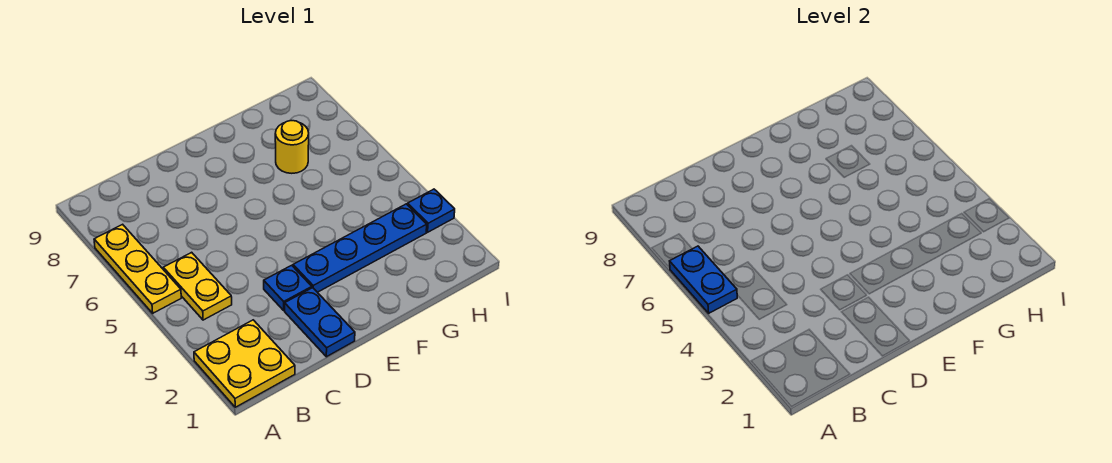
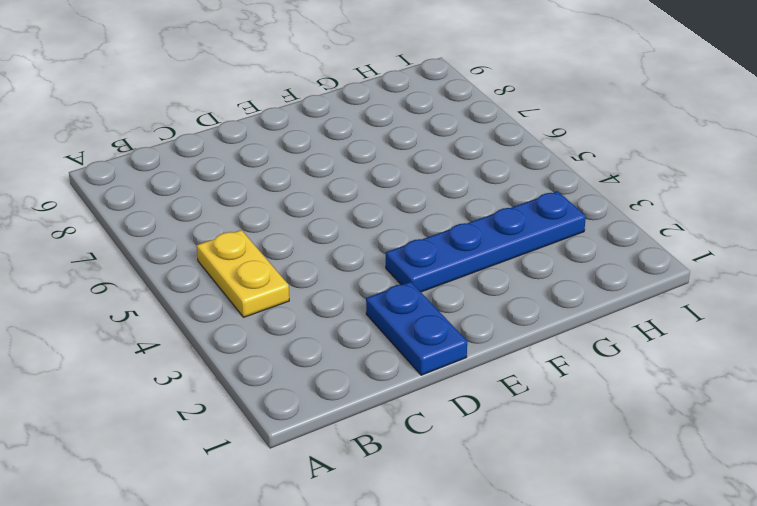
none -> yellow 2x2 plate [194,320,295,407]
none -> yellow 1x3 plate [94,224,181,313]

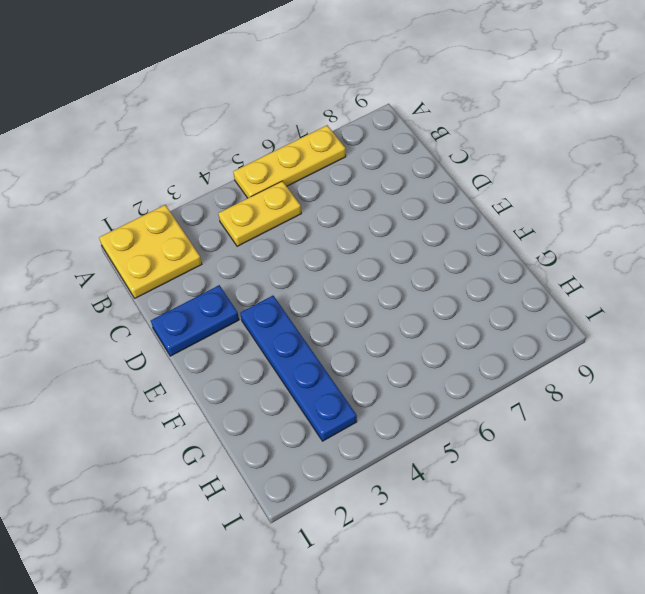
none -> blue 1x1 plate [264,265,312,310]
none -> yellow 1x1 round brick [275,121,309,173]

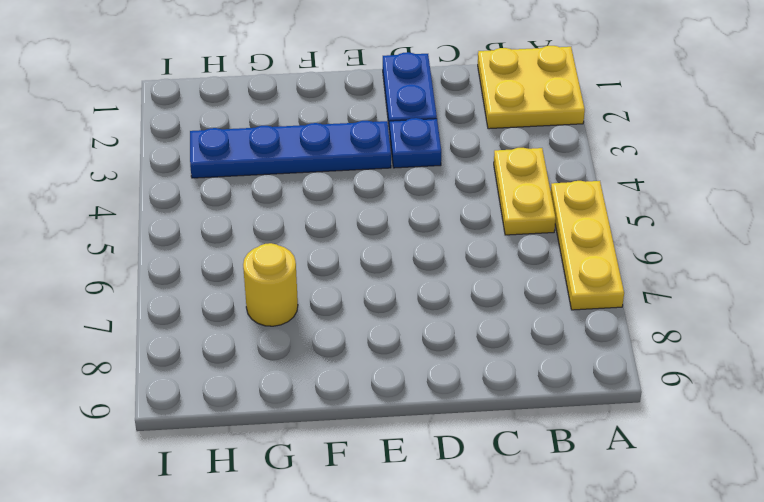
none -> blue 1x1 plate [408,189,455,232]
none -> blue 1x2 plate [670,246,737,313]

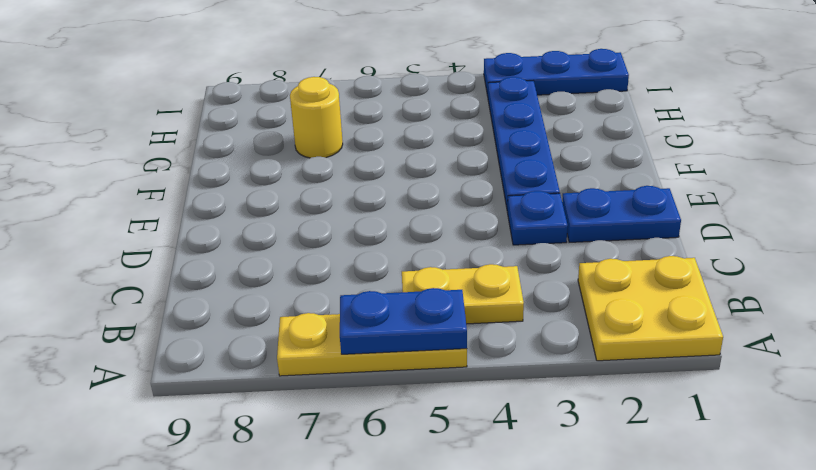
blue 1x3 plate [484,49,629,96] -> blue 1x1 plate [408,189,455,232]

